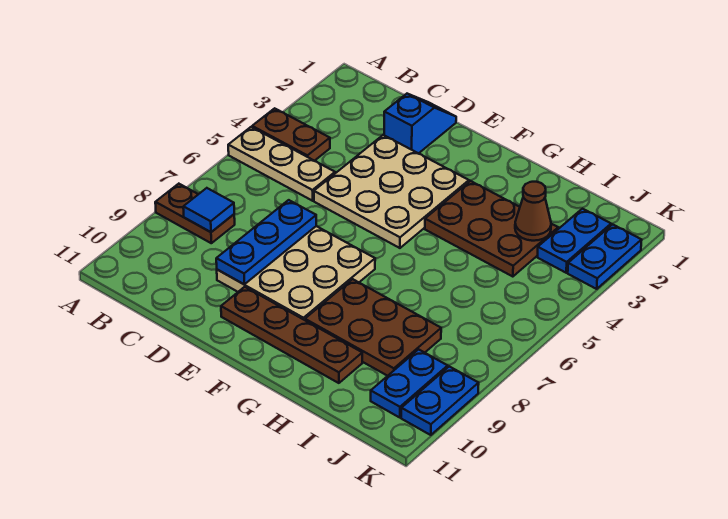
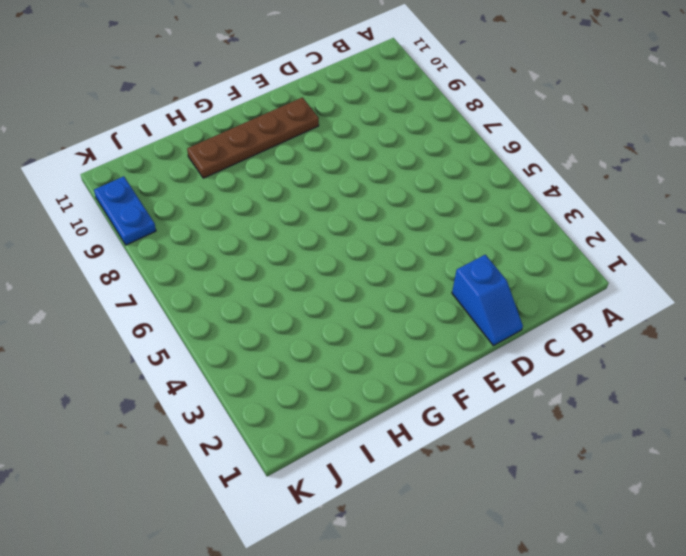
none -> brown 1x2 plate [252,108,330,161]
none -> tan 1x3 plate [228,127,335,201]
none -> brown 1x2 plate [155,184,235,243]

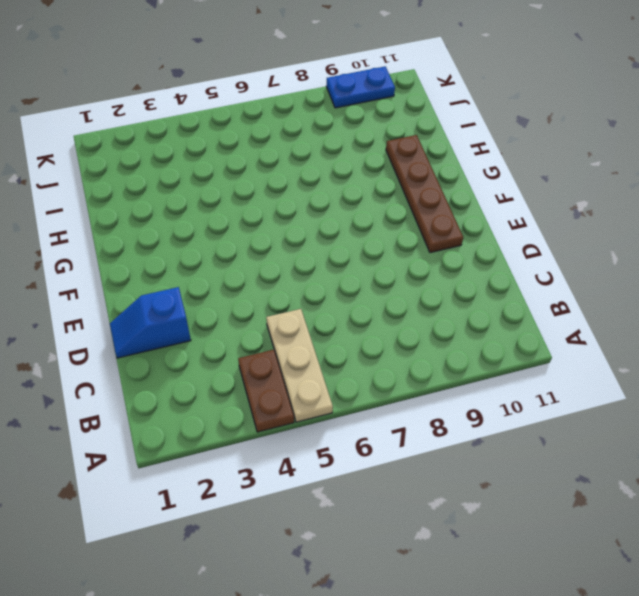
none -> brown 1x2 plate [155,184,235,243]
none -> tan 3x3 plate [314,135,469,248]
none -> tan 3x3 plate [217,226,375,320]

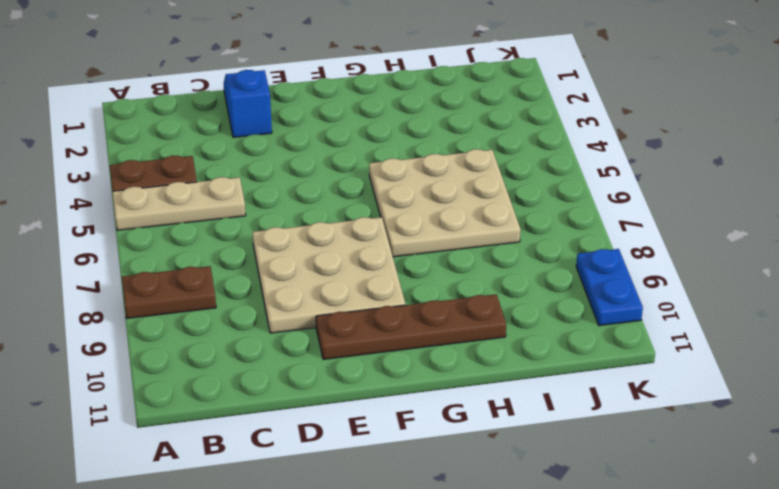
tan 3x3 plate [369,149,521,257] -> tan 3x3 plate moved to [314,135,469,248]
none -> brown 2x3 plate [425,181,558,277]
none -> brown 2x3 plate [305,279,441,376]
none -> blue 1x2 plate [538,209,611,273]

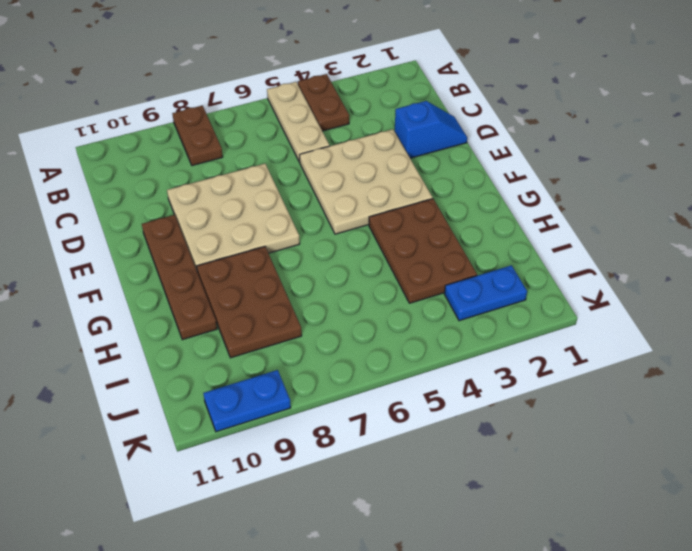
none -> blue 1x2 plate [371,349,448,418]
none -> blue 1x2 plate [568,224,642,289]
none -> blue 1x1 tile [183,188,234,232]

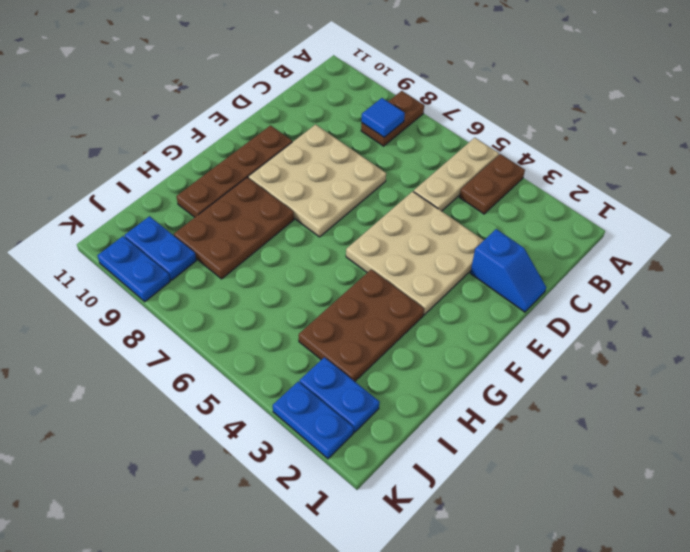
none -> blue 1x3 plate [216,200,316,284]
none -> brown 1x1 cone [515,182,551,241]

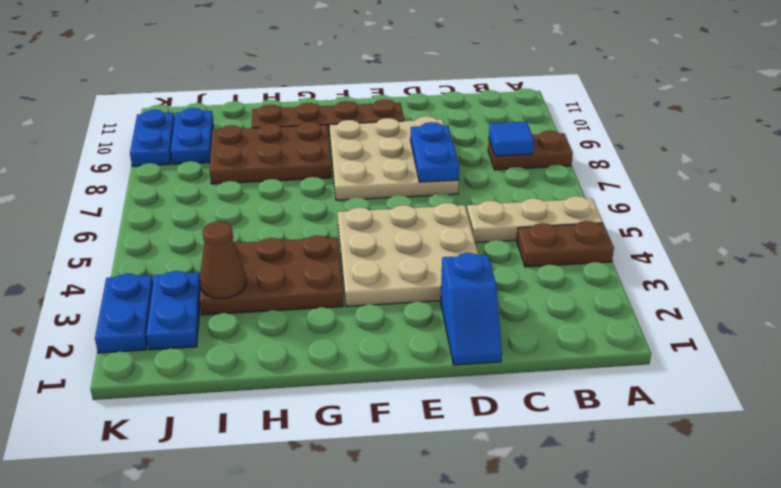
blue 1x2 plate [410,122,459,182] -> blue 1x3 plate [216,200,316,284]

